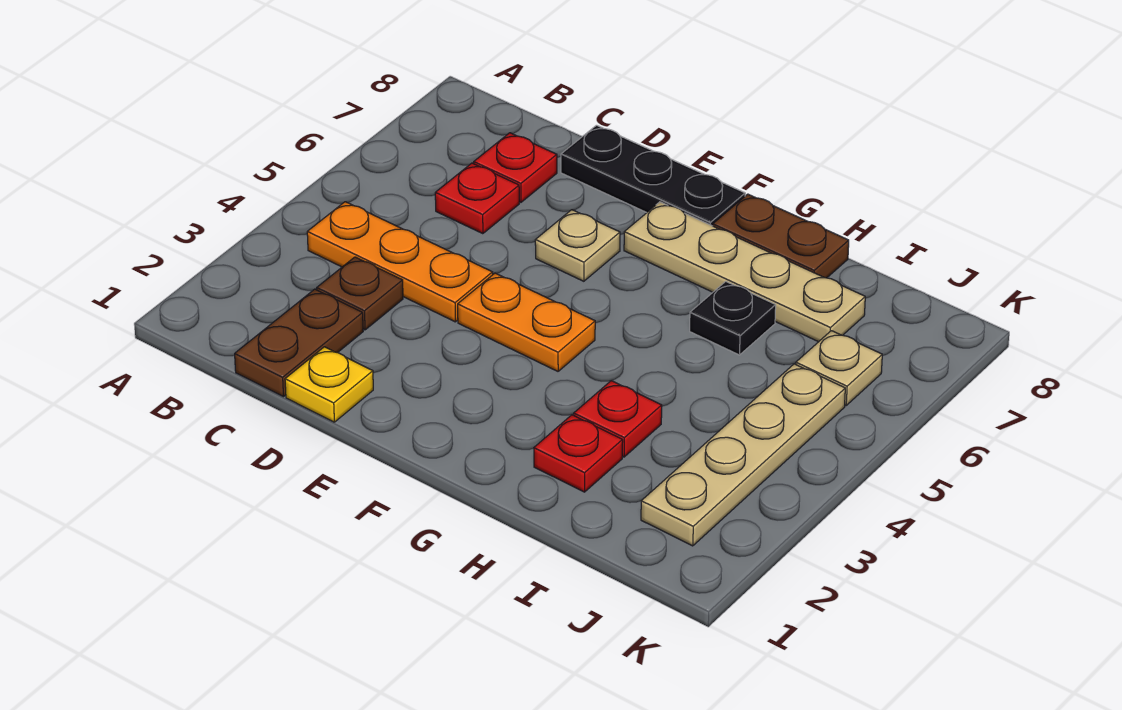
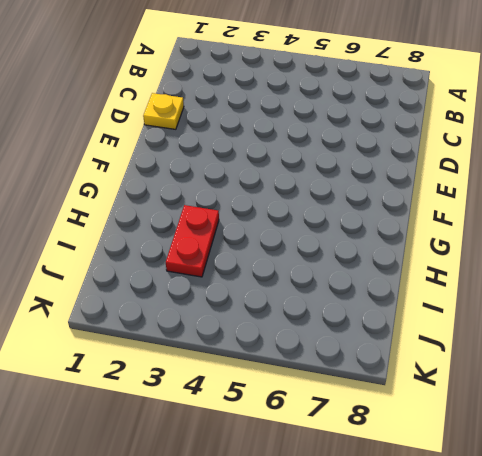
red 1x2 plate [166,205,219,277] -> red 1x1 plate [574,381,662,457]
none -> orange 1x3 plate [307,202,493,322]
none -> brown 1x2 plate [235,289,363,397]
none -> brown 1x1 plate [317,257,403,330]

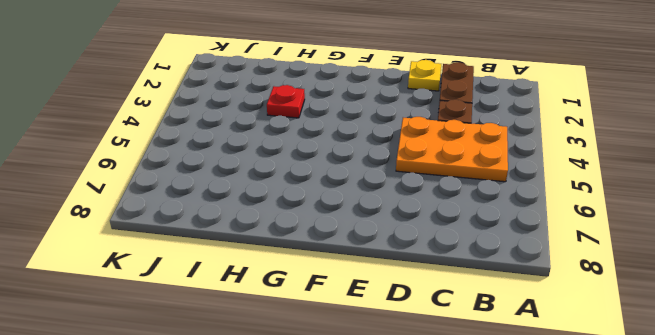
orange 2x3 plate [396,117,508,182] -> orange 1x3 plate [307,202,493,322]
none -> red 1x1 plate [435,163,519,234]
none -> red 1x1 plate [474,133,557,202]
none -> black 1x3 plate [561,125,745,226]

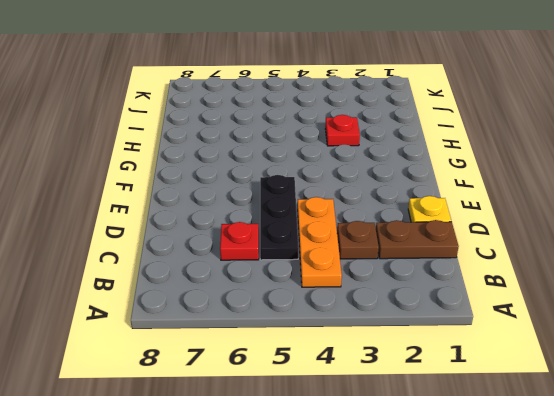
black 1x3 plate [260,175,299,260] -> black 1x3 plate moved to [561,125,745,226]
none -> red 1x1 plate [474,133,557,202]
none -> orange 1x2 plate [458,273,595,371]
none -> tan 1x1 plate [535,210,620,281]

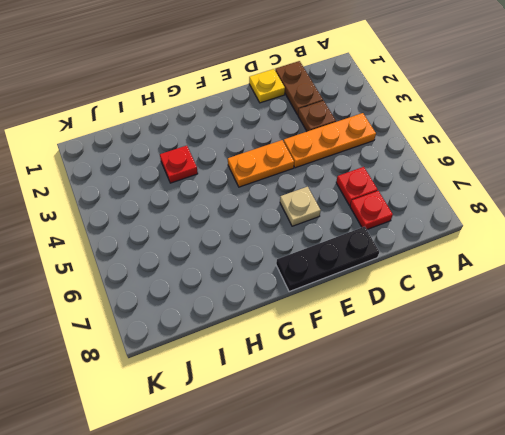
none -> tan 1x4 plate [624,202,865,342]
none -> brown 1x2 plate [713,194,849,278]
none -> red 1x1 plate [534,415,623,492]

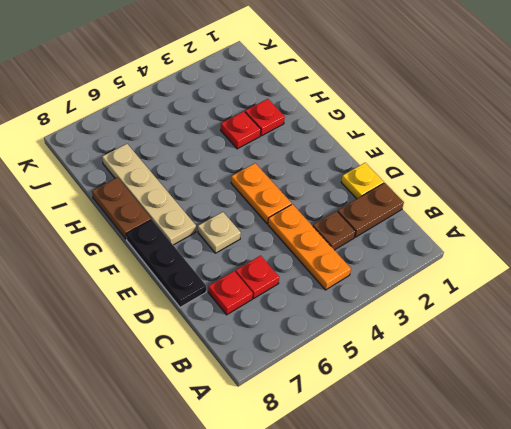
none -> black 1x1 plate [690,281,776,355]
none -> tan 1x4 plate [641,364,845,546]
none -> tan 1x1 plate [796,331,882,405]

